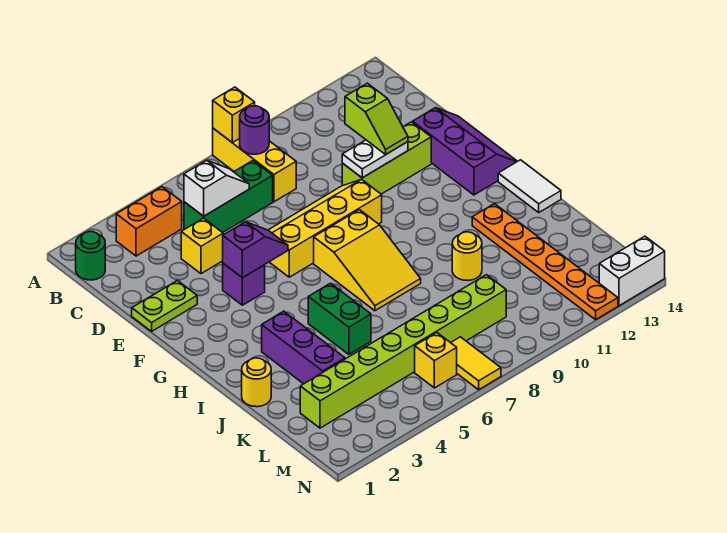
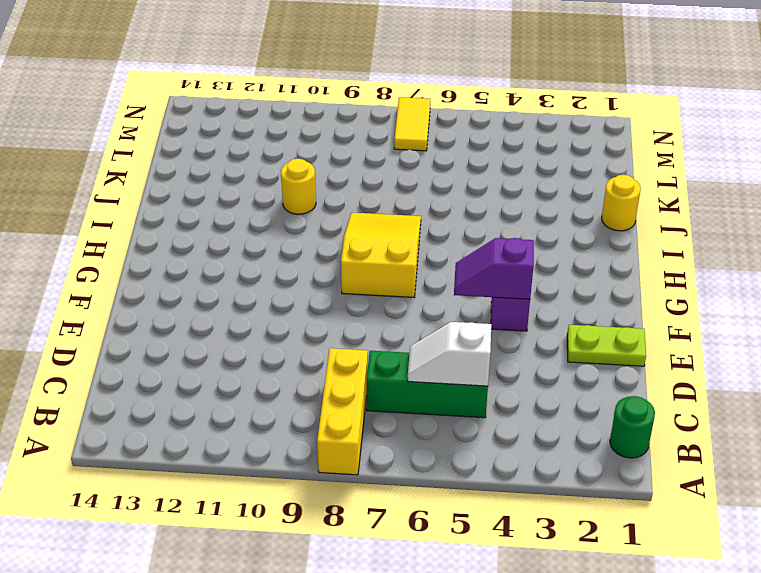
none -> orange 1x2 brick [116,187,182,256]
none -> yellow 1x1 brick [181,218,223,274]
none -> yellow 2x4 slope [269,179,382,277]

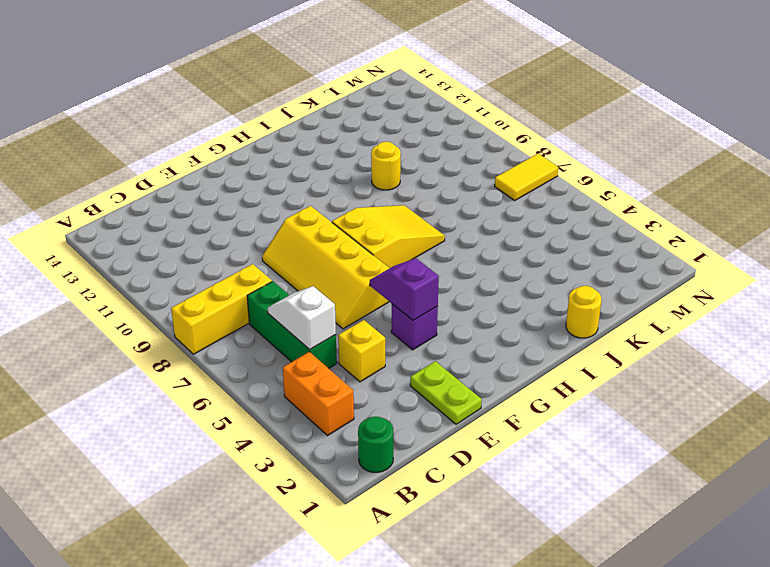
none -> lime 1x3 brick [342,122,431,194]
none -> purple 2x3 slope [413,108,517,195]
none -> white 1x2 tile [498,160,561,212]

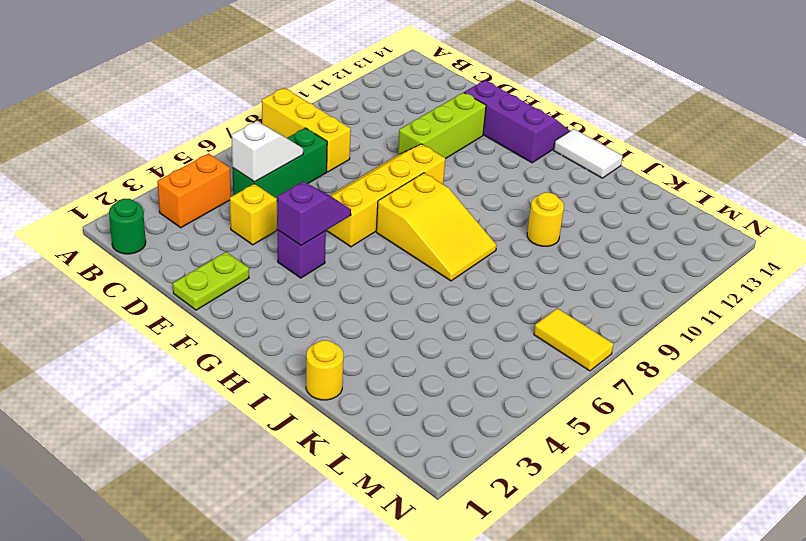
none -> purple 1x3 brick [262,311,345,384]
none -> green 1x2 brick [308,283,371,354]
none -> orange 1x6 plate [472,204,618,320]

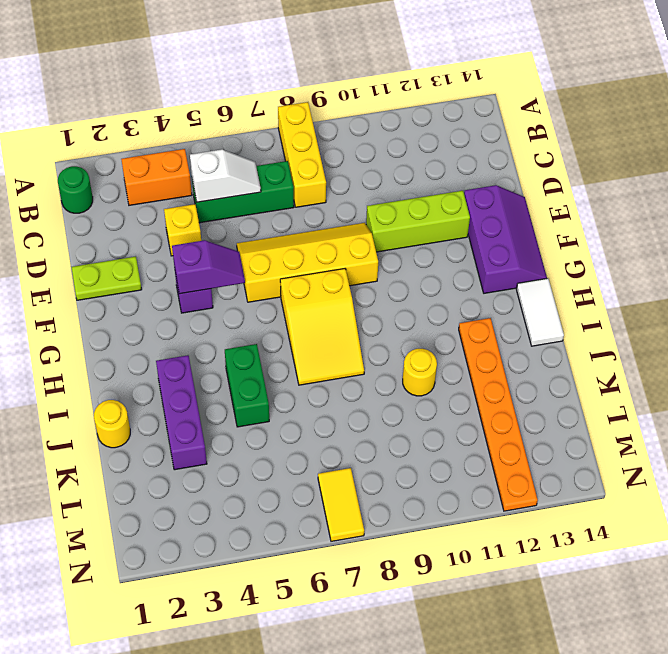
none -> lime 1x8 brick [300,275,506,428]
none -> yellow 1x1 brick [415,333,457,388]
none -> white 1x2 brick [599,236,665,306]

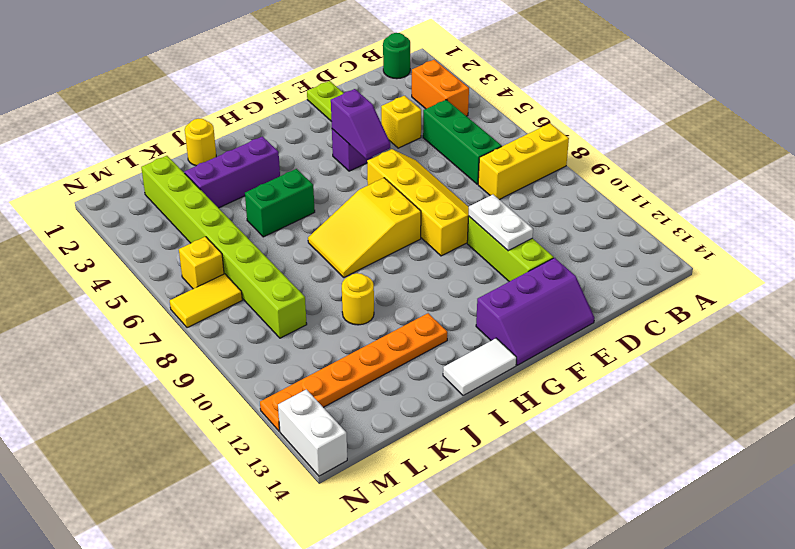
none -> yellow 1x1 brick [213,87,255,142]
none -> purple 1x1 round brick [240,106,269,154]
none -> white 1x2 slope [184,160,249,216]

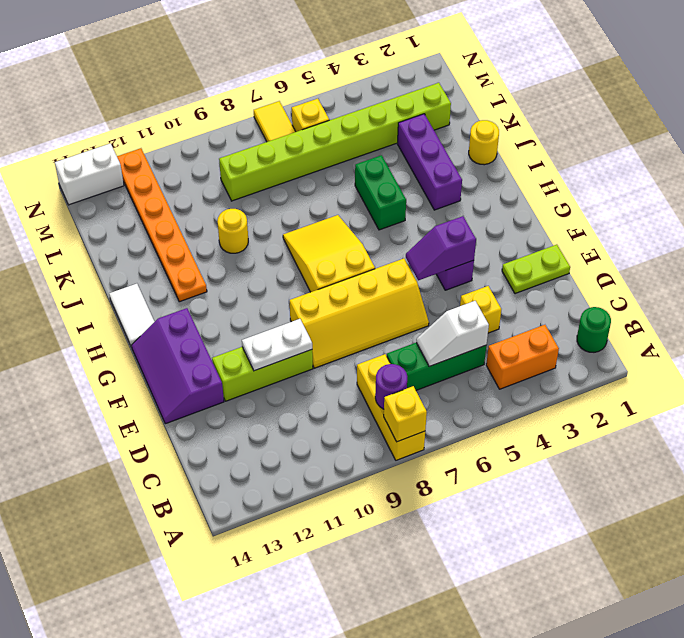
none -> lime 1x2 slope [345,83,408,154]

